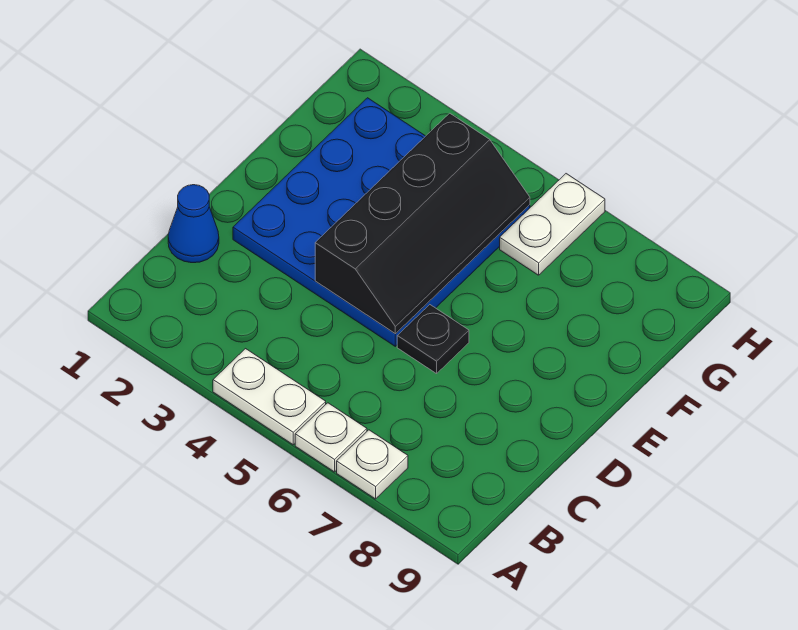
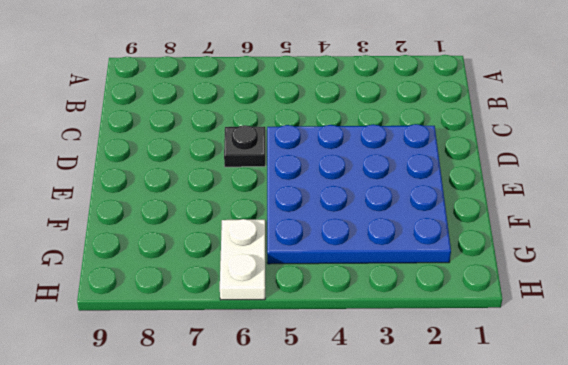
none -> white 1x2 plate [213,349,326,445]
none -> white 1x1 plate [295,403,367,472]

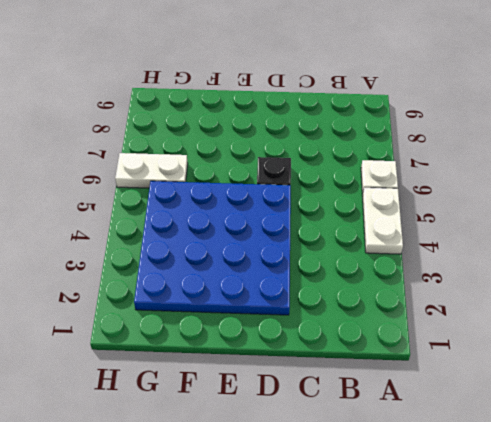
none -> white 1x1 plate [337,430,408,499]
none -> blue 1x1 cone [168,185,219,263]

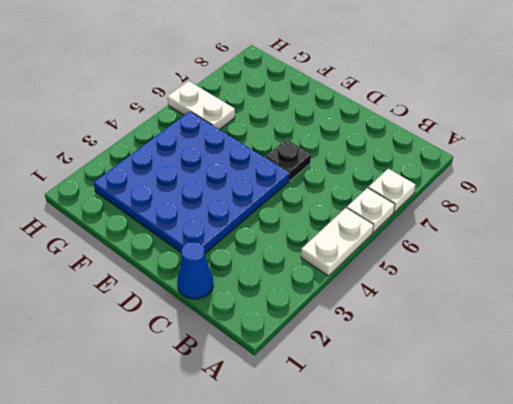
none -> black 2x4 slope [315,113,530,334]

